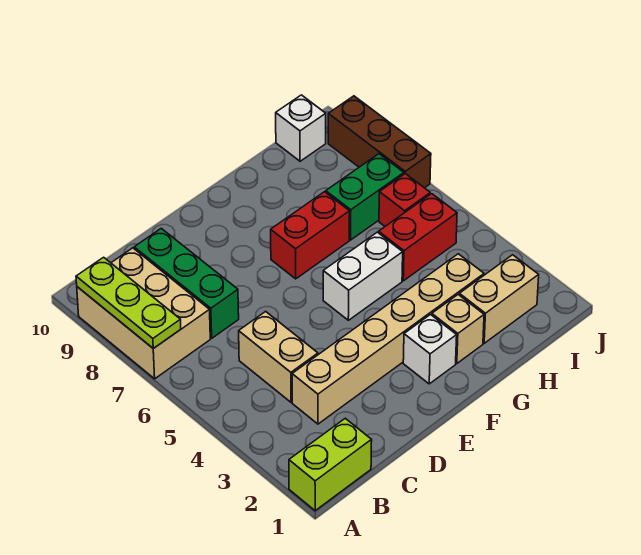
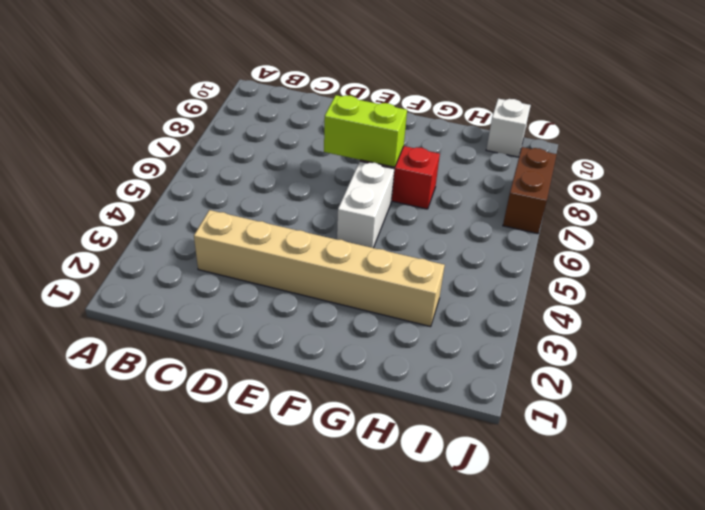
lime 1x2 brick [324,95,407,167] -> lime 1x2 brick moved to [289,418,372,511]
white 1x2 brick [337,161,394,248] -> white 1x2 brick turned to [323,232,403,320]
brown 1x2 brick [503,147,557,234] -> brown 1x3 brick [328,96,431,188]
none -> tan 2x3 brick [77,248,210,379]
none -> tan 1x2 brick [239,311,318,402]
none -> green 1x3 brick [134,228,239,338]

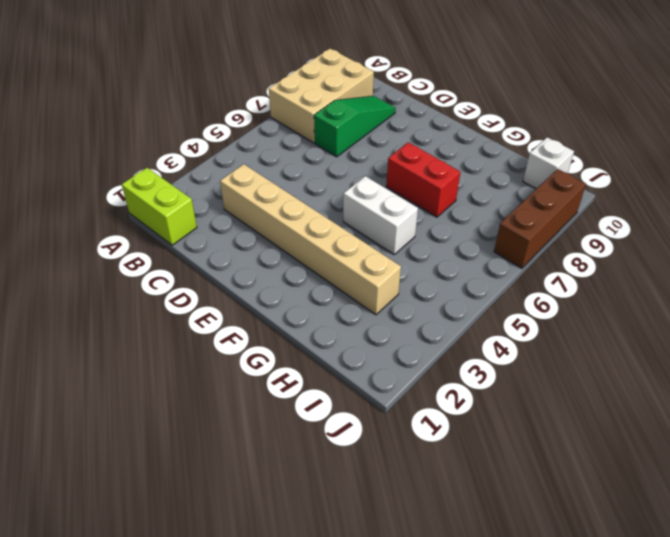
green 1x3 slope [314,96,396,157] -> green 1x3 brick [134,228,239,338]
none -> tan 1x2 brick [239,311,318,402]
none -> white 1x1 brick [403,315,457,384]
none -> tan 1x1 brick [432,295,484,364]

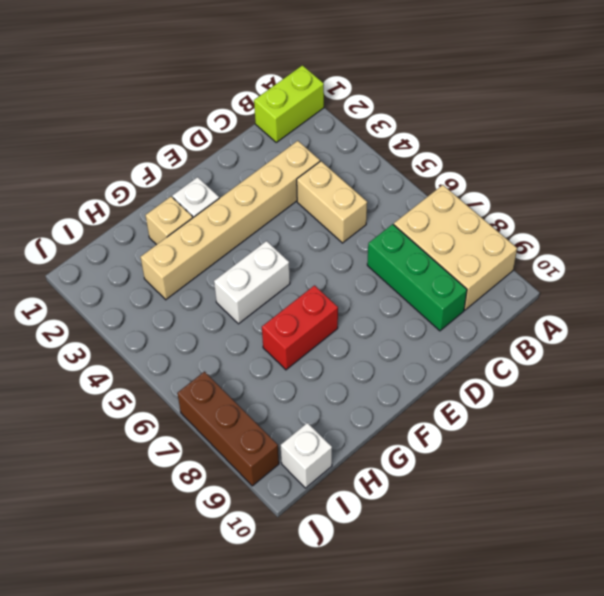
none -> tan 1x2 brick [459,255,539,343]
none -> red 1x2 brick [379,194,457,281]
none -> green 1x2 brick [326,154,404,240]

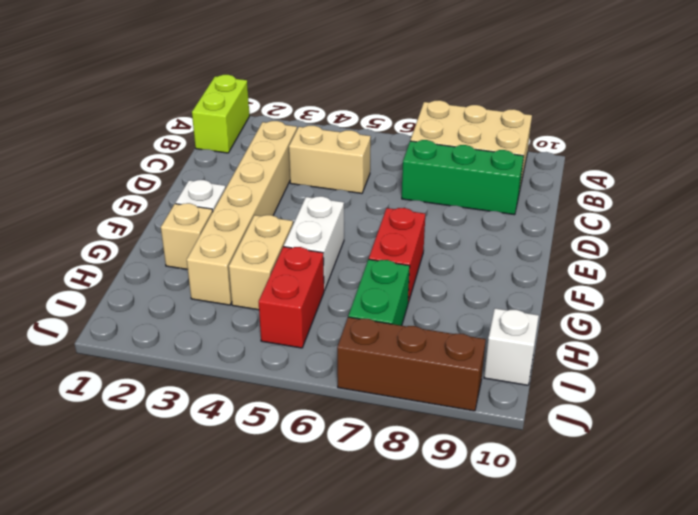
tan 1x2 brick [229,215,293,310] -> tan 1x2 brick moved to [459,255,539,343]
none -> red 1x1 brick [379,174,430,226]
none -> lime 1x3 plate [76,257,181,348]

